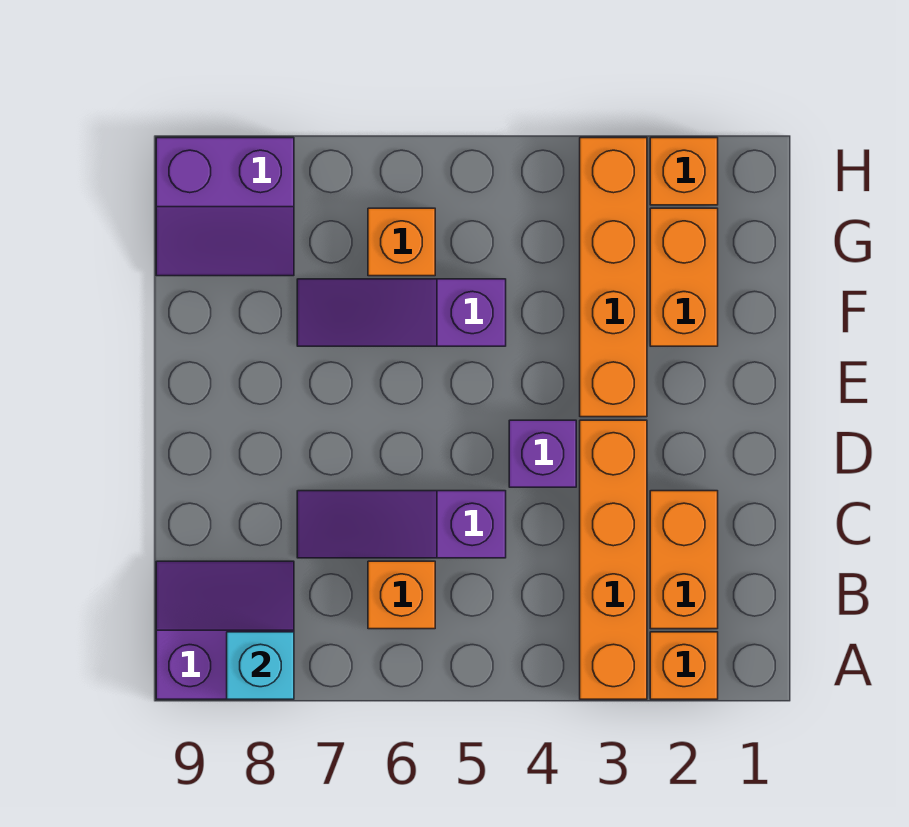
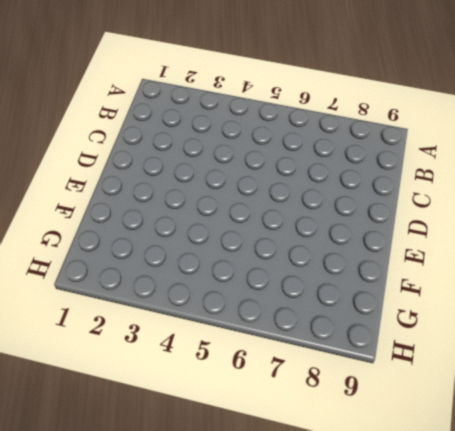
none -> orange 1x1 brick [650,632,718,699]
none -> orange 1x4 brick [580,420,647,699]
none -> purple 2x2 slope [156,561,294,699]

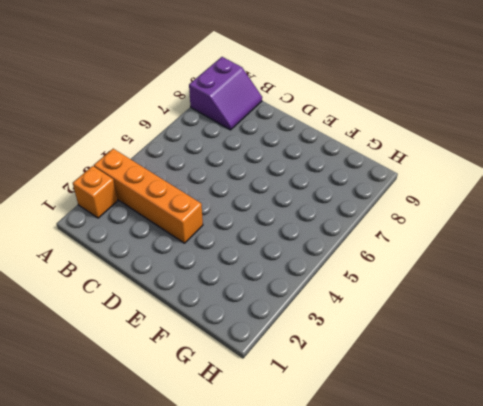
none -> orange 1x2 brick [650,491,718,629]
none -> orange 1x1 brick [368,561,435,629]
none -> purple 1x3 slope [297,491,506,558]

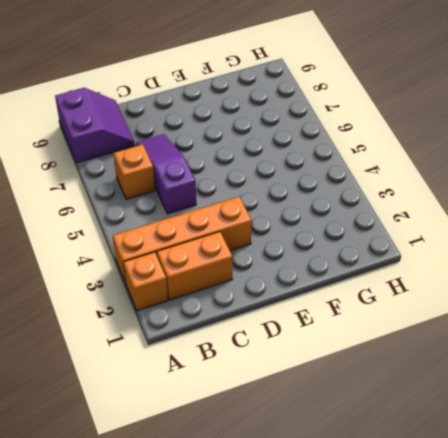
none -> purple 1x1 brick [509,420,576,487]
none -> orange 1x4 brick [580,138,647,417]
none -> orange 1x2 brick [650,208,718,346]

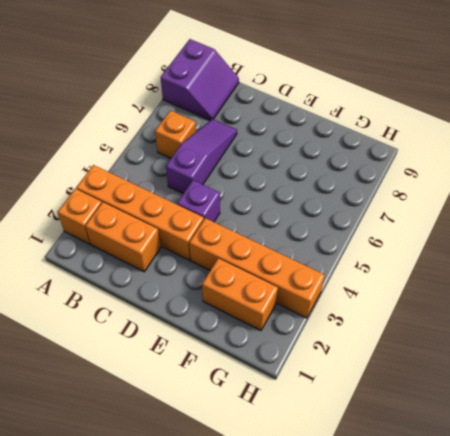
none -> purple 1x3 slope [297,279,506,346]
none -> orange 1x1 brick [368,208,435,276]
none -> purple 2x2 slope [156,138,294,276]

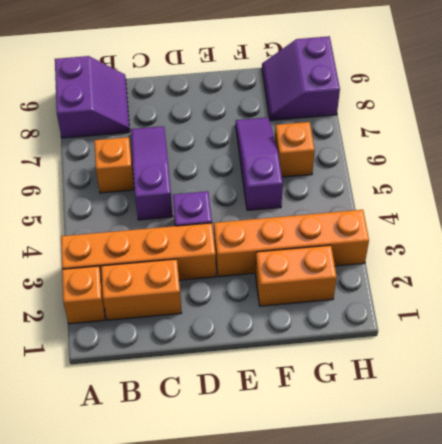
none -> orange 1x1 brick [650,138,718,205]
none -> cyan 1x1 brick [227,632,294,699]

